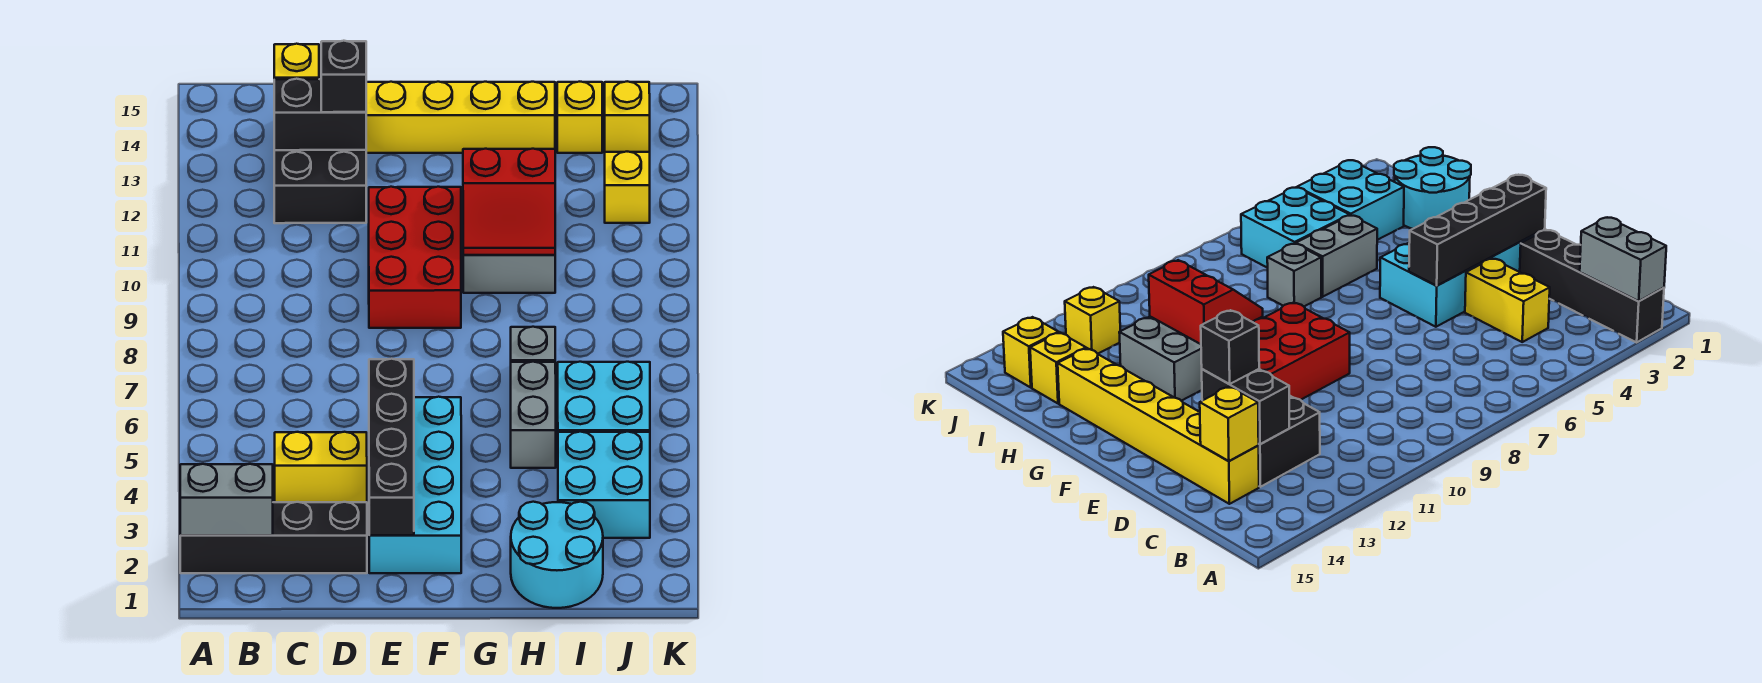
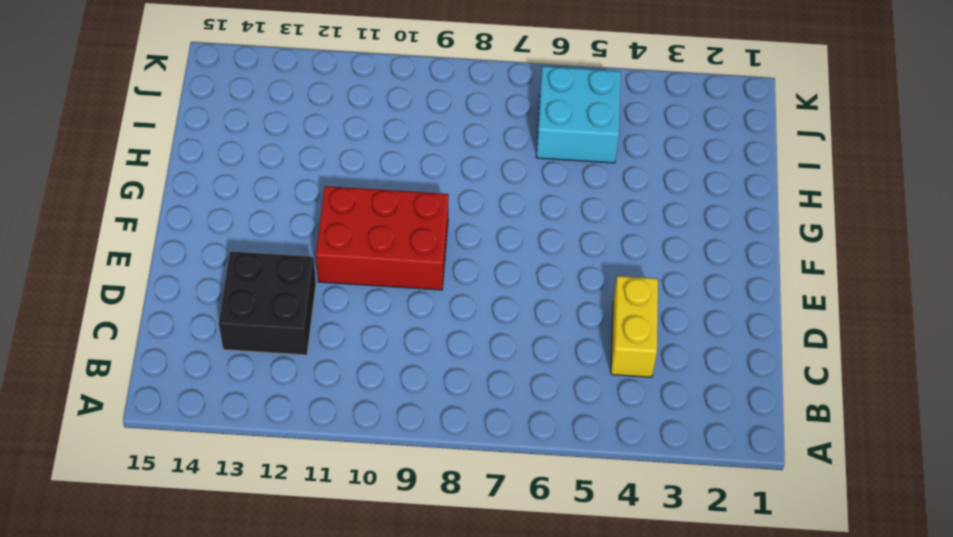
none -> black 1x4 brick [180,502,367,573]
none -> yellow 1x6 brick [366,82,555,153]
none -> cyan 2x4 brick [369,397,461,573]

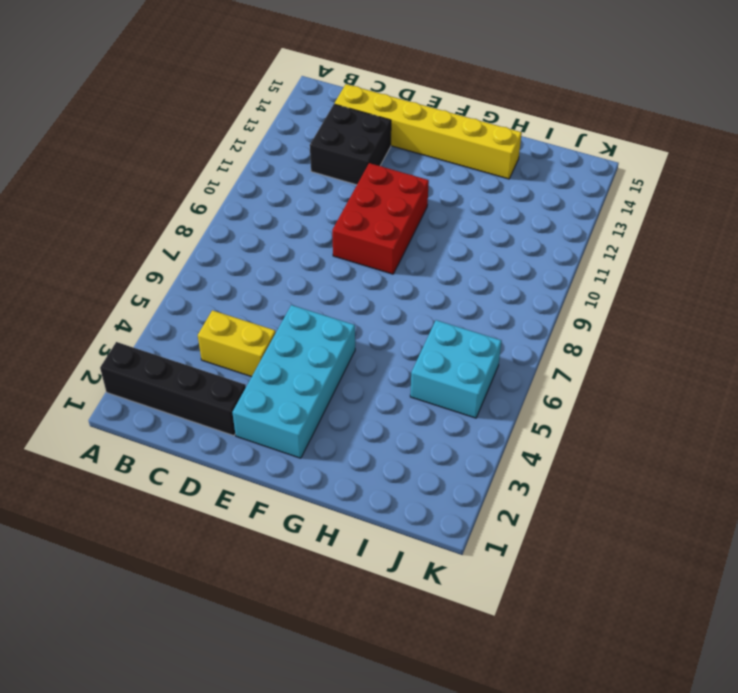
none -> grey 2x3 brick [463,255,555,293]
none -> cyan 2x2 round brick [511,502,603,608]
none -> grey 1x2 brick [511,362,556,468]

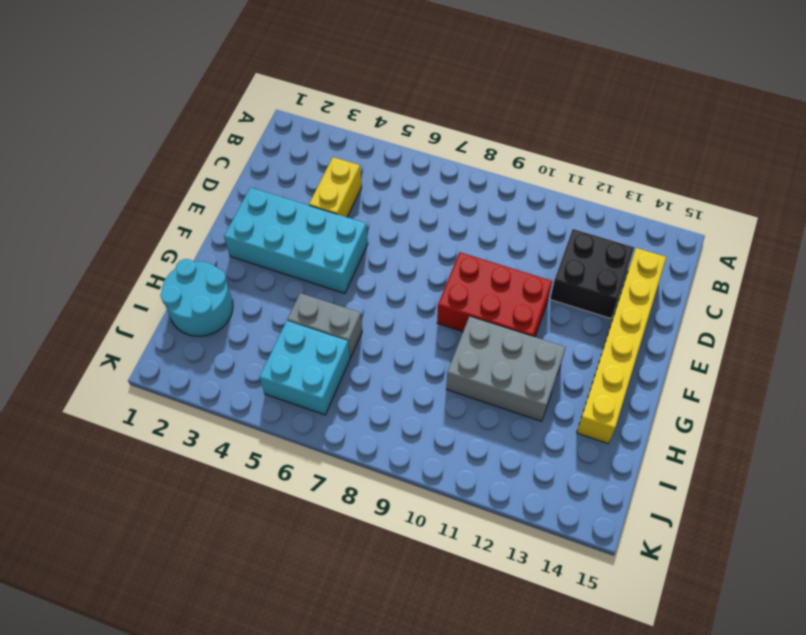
none -> black 1x4 brick [180,502,367,573]
none -> grey 1x1 brick [511,327,555,362]
none -> cyan 2x2 brick [558,432,650,538]

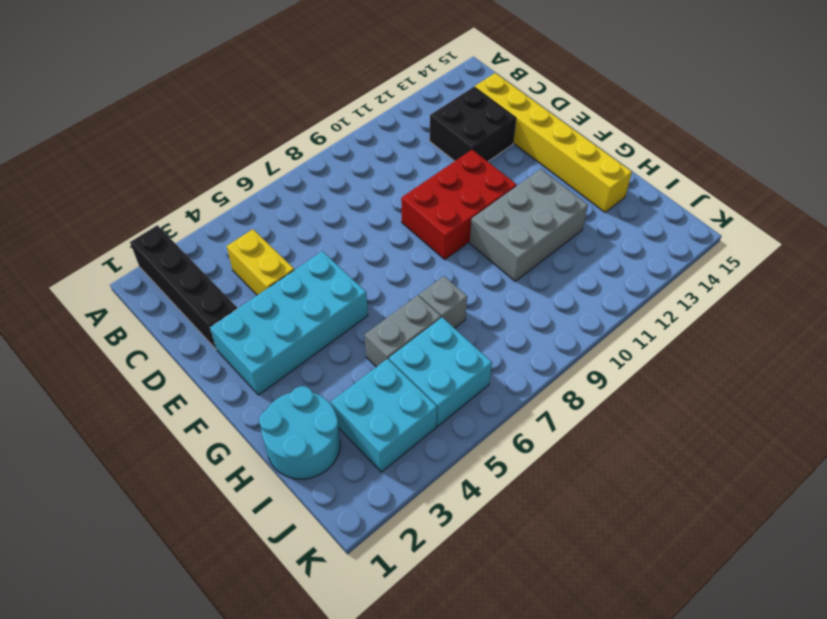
none -> yellow 1x1 brick [557,82,602,153]
none -> yellow 1x1 brick [605,152,650,223]
none -> yellow 1x1 brick [605,81,650,152]

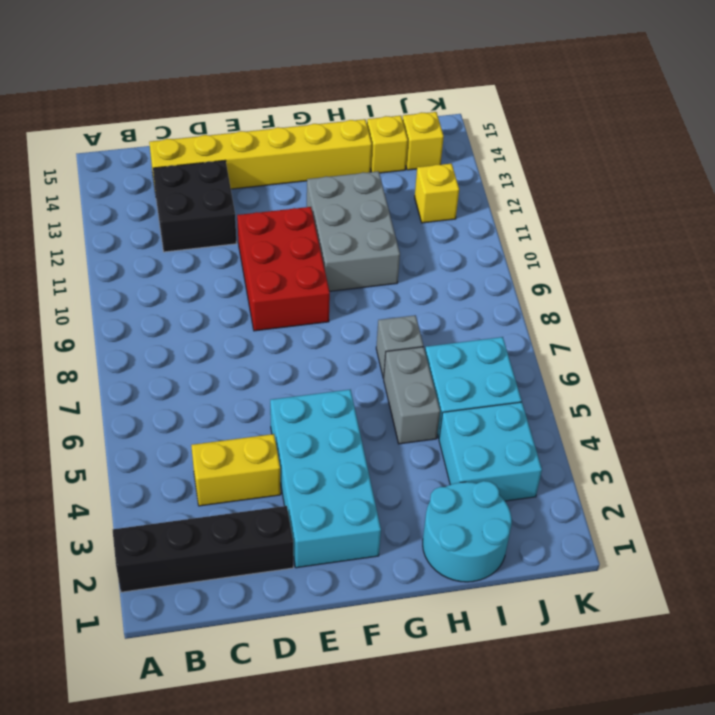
none -> grey 1x2 brick [180,464,273,535]
none -> black 1x2 brick [274,79,366,150]
none -> yellow 1x1 brick [274,44,319,79]

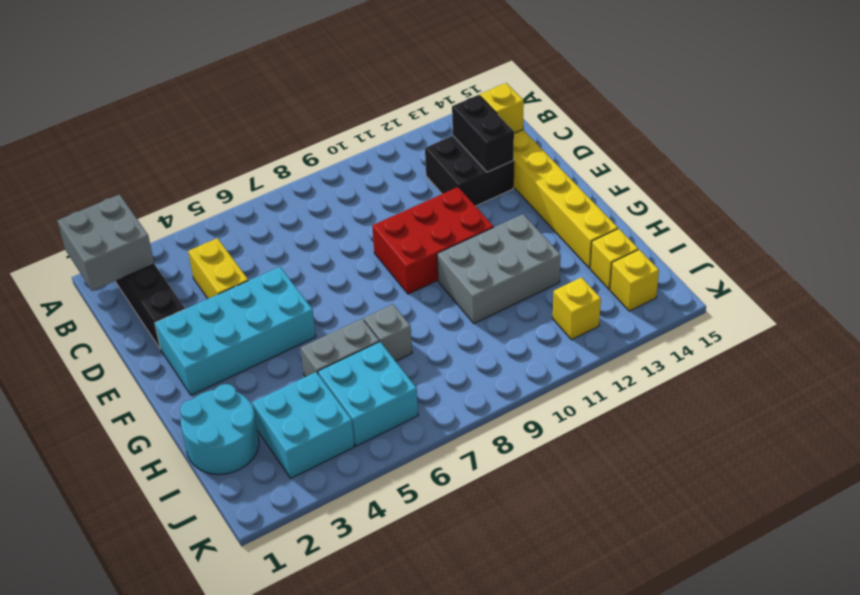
grey 2x2 brick [57,194,154,291] -> grey 1x2 brick [180,464,273,535]
none -> black 1x4 brick [369,359,414,535]
none -> red 2x2 slope [463,149,555,255]
none -> black 1x1 brick [321,41,366,112]

